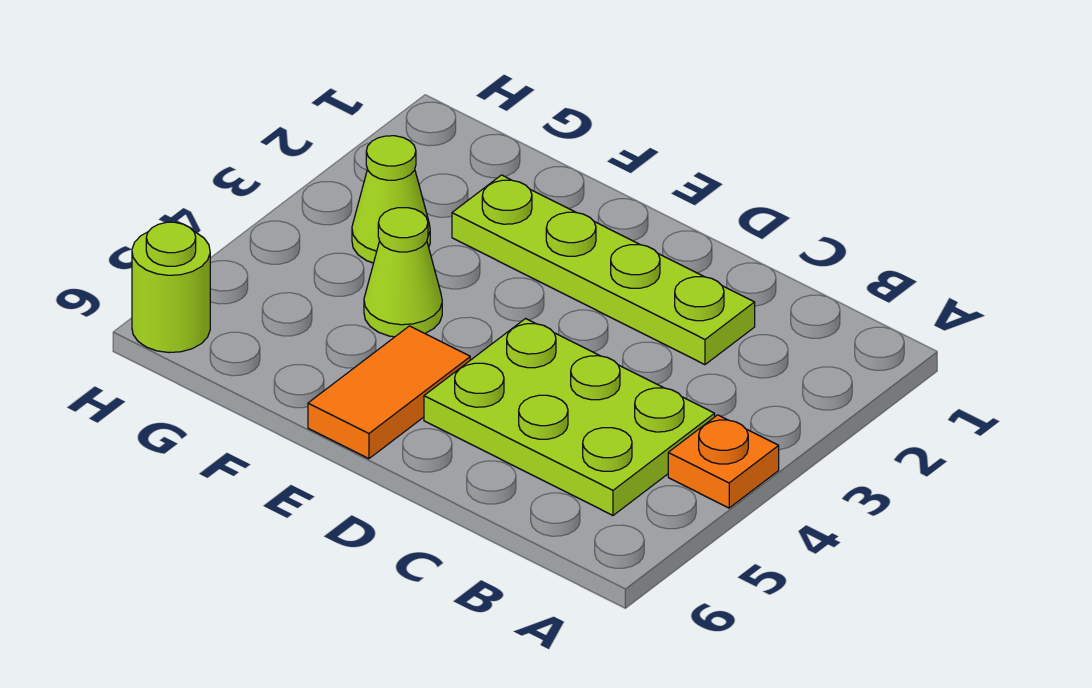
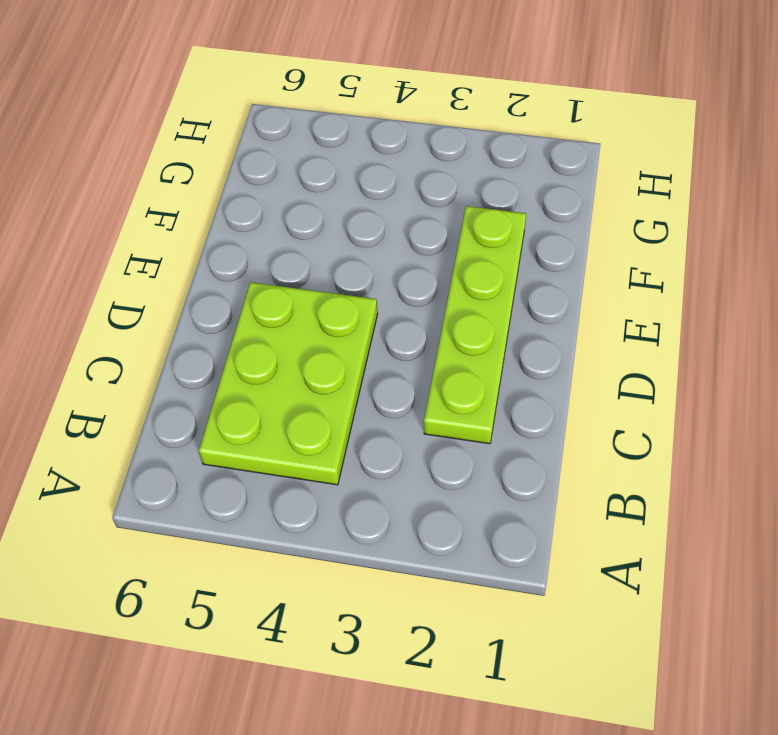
none -> orange 1x1 plate [668,415,779,508]
none -> orange 1x2 tile [308,326,470,459]

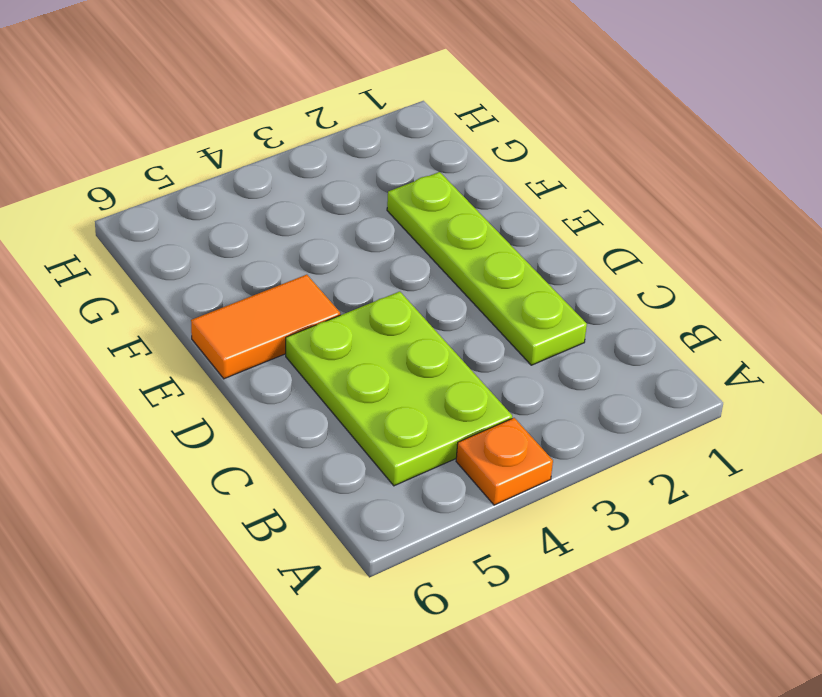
none -> lime 1x1 cone [364,208,442,337]
none -> lime 1x1 cone [352,136,430,263]

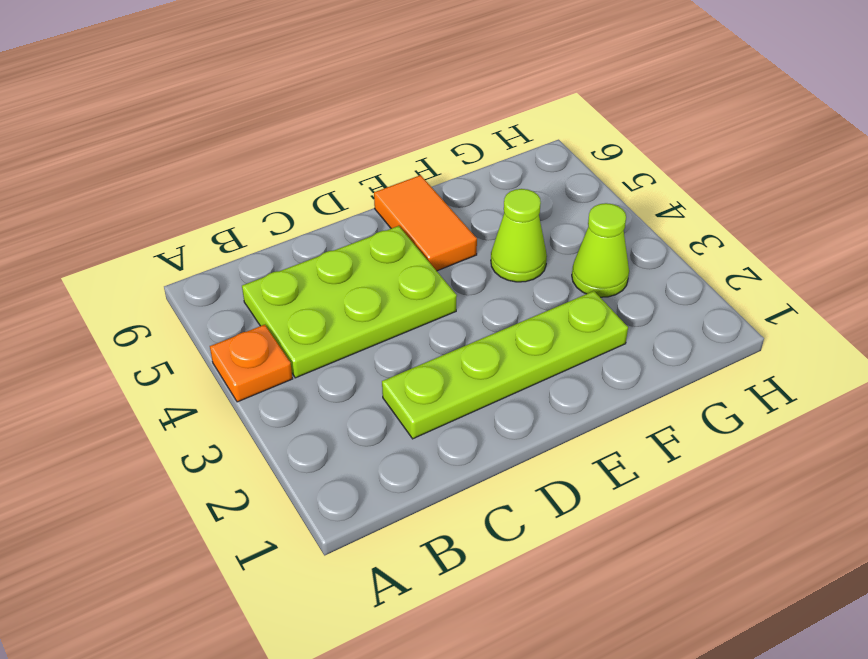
none -> lime 1x1 round brick [132,222,210,353]

